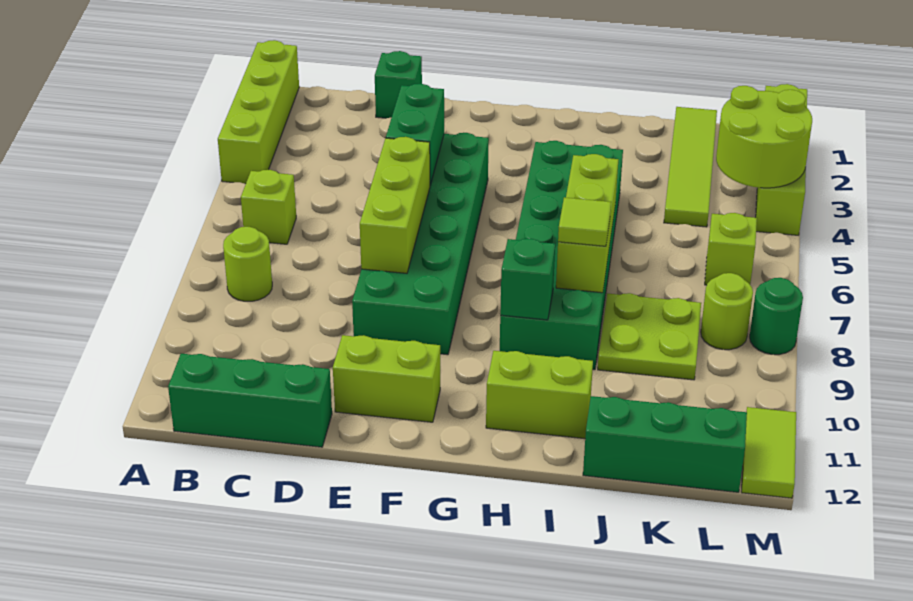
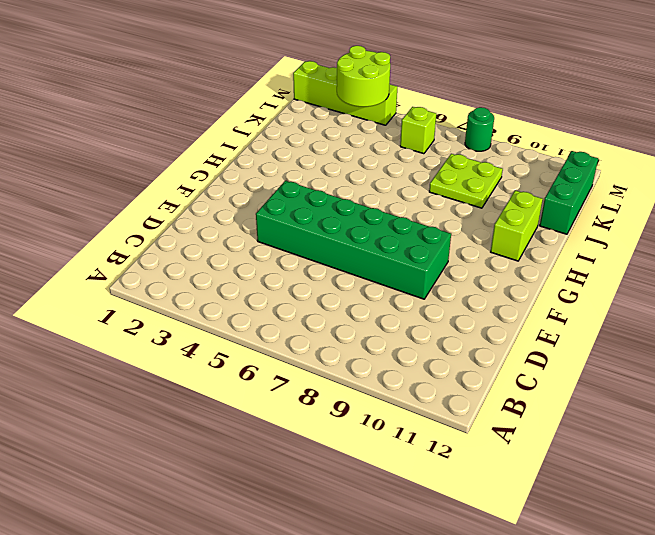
none -> lime 1x4 brick [218,40,299,184]
none -> lime 1x1 brick [241,170,296,244]
none -> lime 1x1 round brick [223,227,272,301]

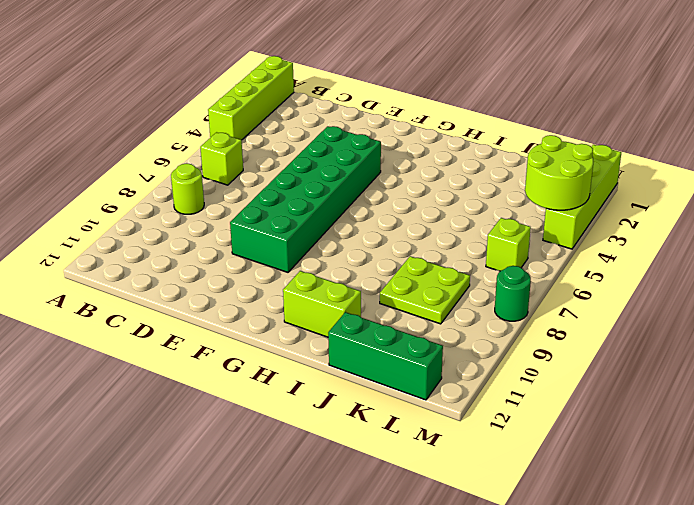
none -> green 1x3 brick [168,354,332,447]
none -> green 1x1 brick [375,51,422,118]
none -> lime 1x2 brick [333,335,440,422]

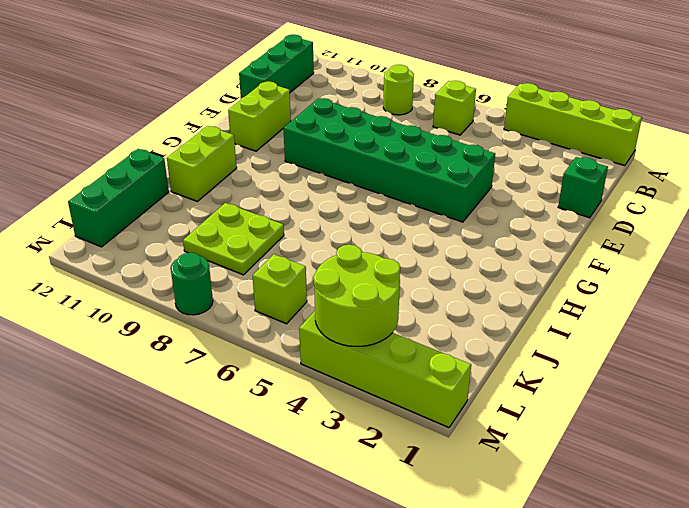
none -> green 2x6 brick [500,141,623,370]
none -> lime 1x4 tile [664,107,717,227]
none -> lime 1x1 round brick [701,273,753,350]

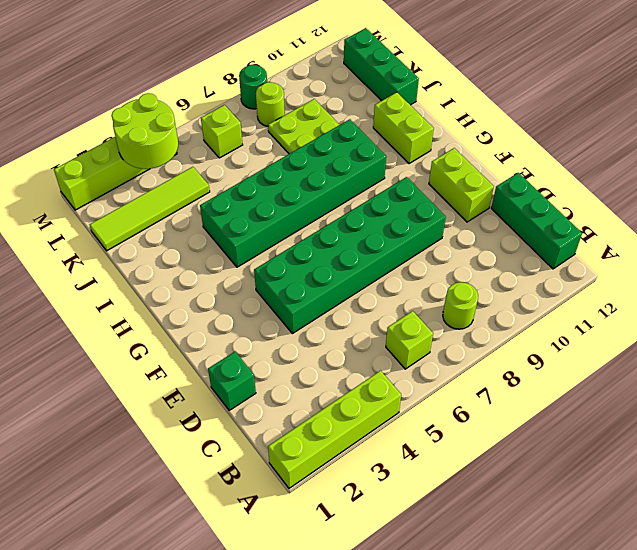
none -> lime 1x2 tile [741,407,796,498]
none -> green 1x2 brick [386,84,444,185]
none -> lime 1x3 brick [360,137,430,273]

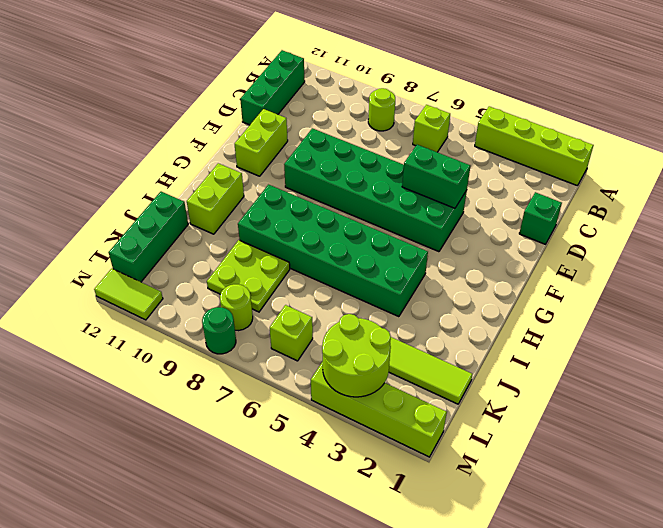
none -> lime 1x3 brick [360,137,430,273]
none -> green 1x1 brick [500,239,555,320]
none -> lime 1x3 brick [556,154,619,293]

